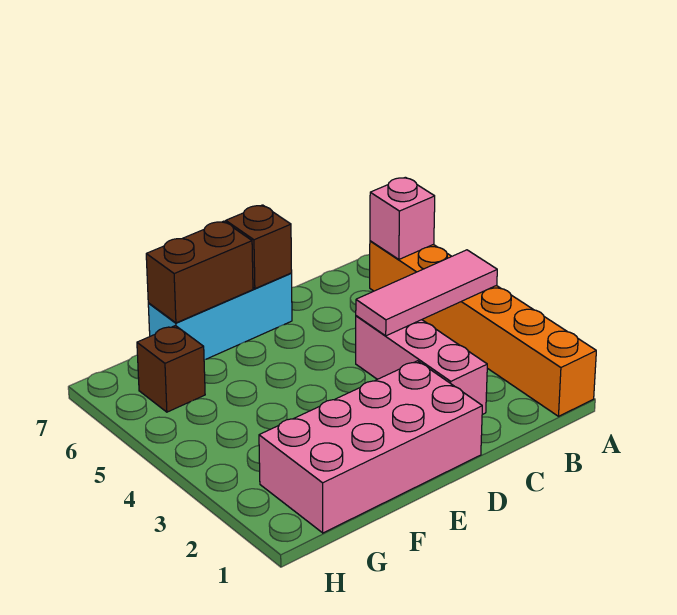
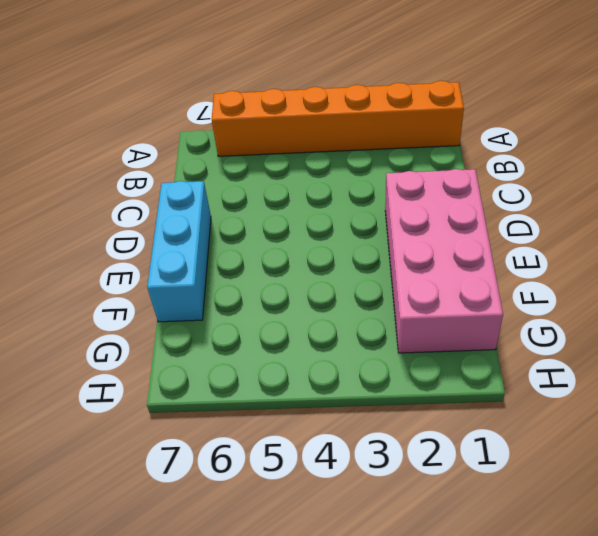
none -> pink 1x3 brick [356,316,487,415]
none -> brown 1x1 brick [137,326,205,412]

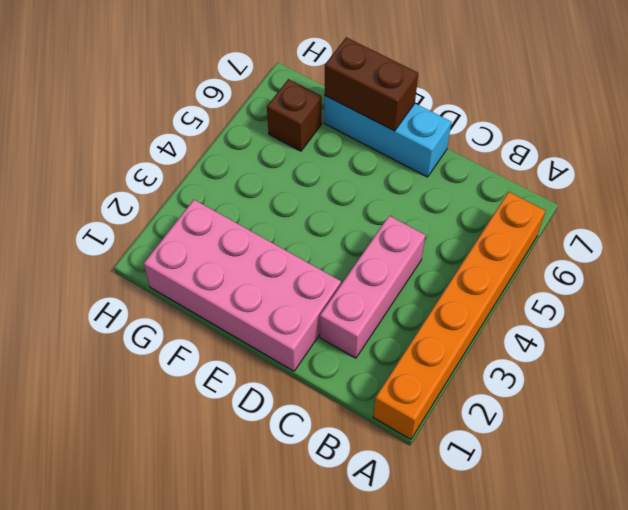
none -> pink 1x3 tile [356,250,497,336]
none -> pink 1x1 brick [370,177,435,259]

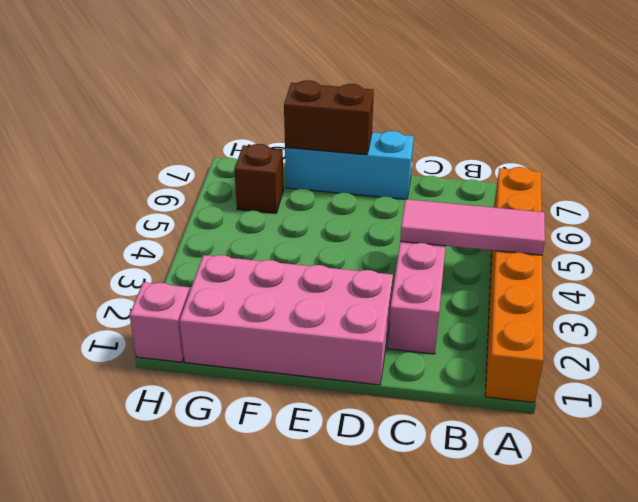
pink 1x1 brick [129,282,190,362] -> pink 1x1 brick moved to [370,177,435,259]
none -> brown 1x1 brick [226,205,292,289]

